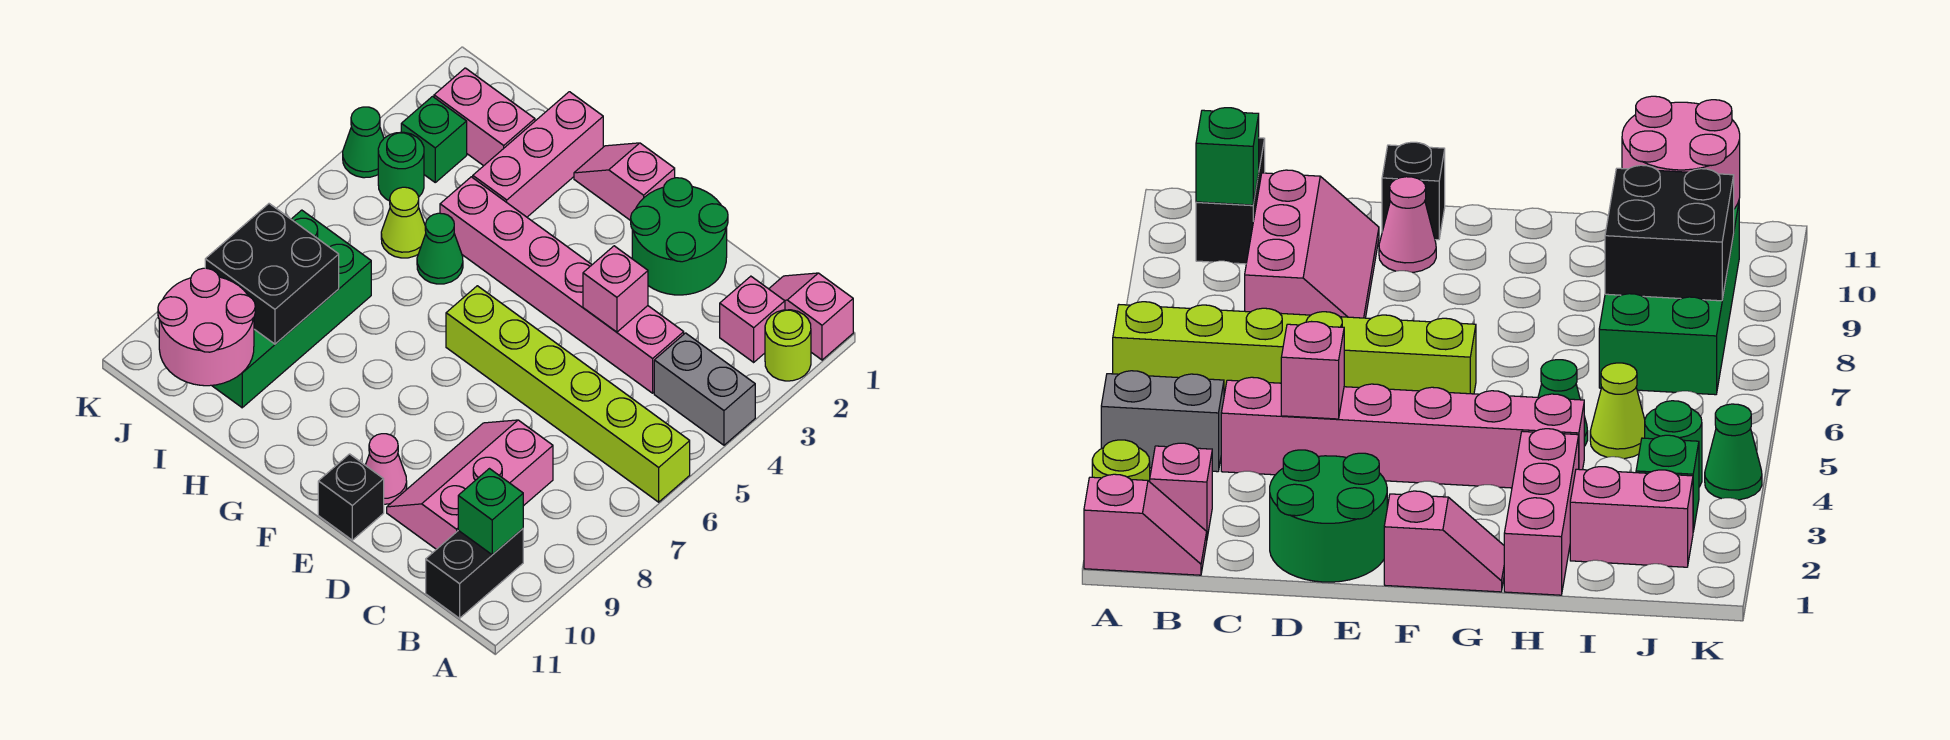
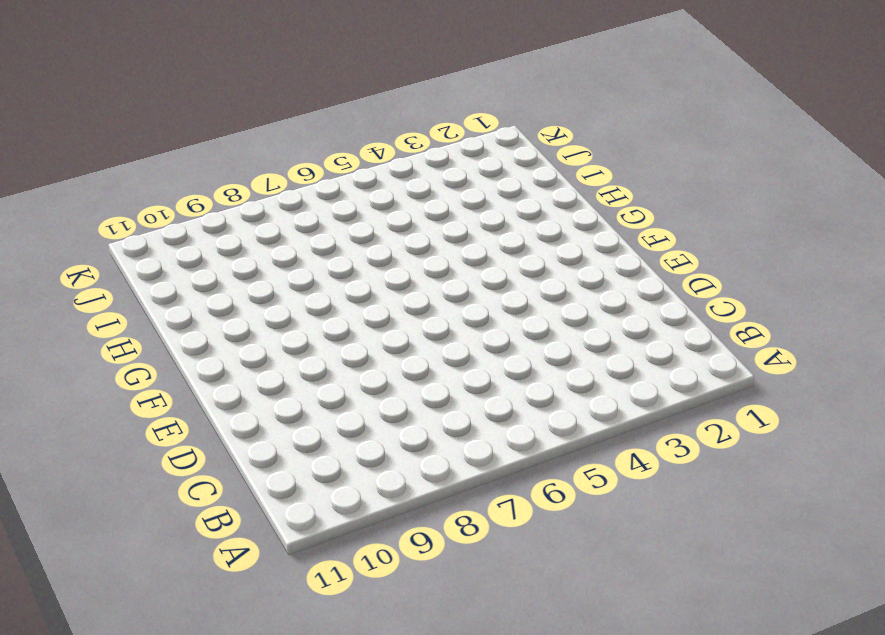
none -> pink 1x2 slope [769,273,853,360]
none -> lime 1x1 round brick [765,310,811,381]
none -> grey 1x2 brick [654,333,755,445]

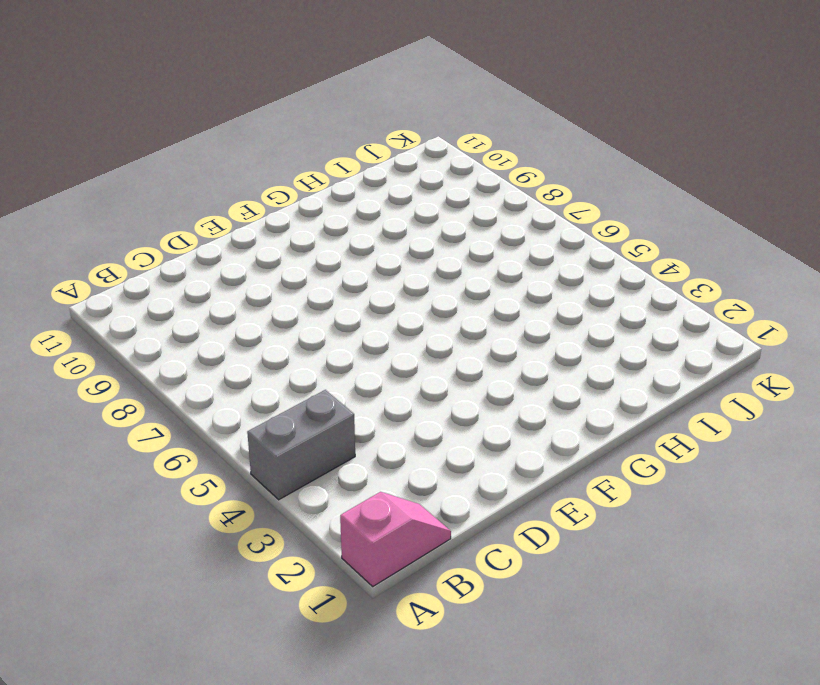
none -> lime 1x1 round brick [765,310,811,381]
none -> lime 1x6 brick [446,286,690,502]
none -> pink 1x1 brick [720,276,785,362]

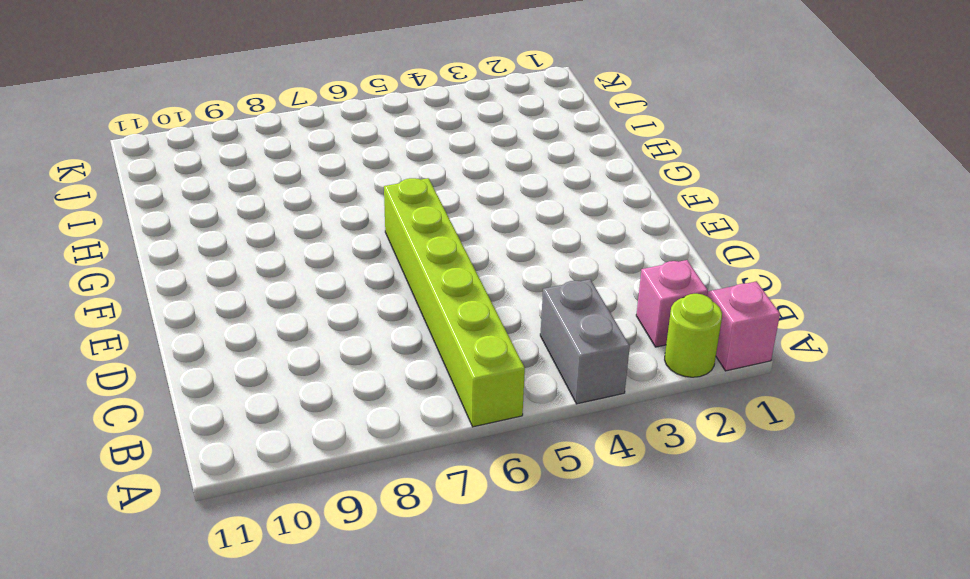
none -> black 1x2 brick [426,529,523,618]
none -> pink 1x6 brick [440,177,684,393]
none -> pink 2x3 slope [387,420,553,549]

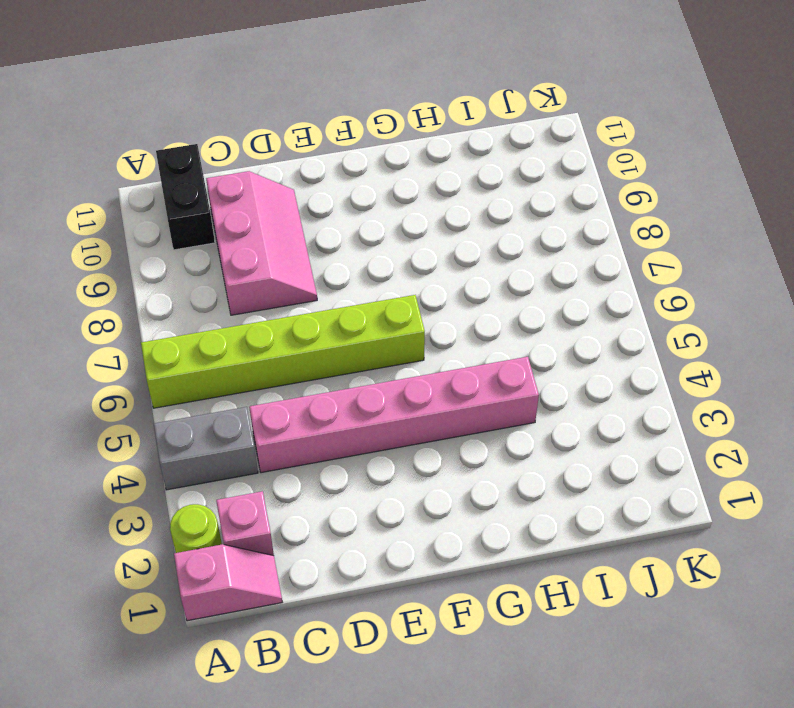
none -> green 2x2 round brick [631,178,728,295]
none -> pink 1x1 cone [366,434,407,504]
none -> black 1x1 brick [318,454,384,540]

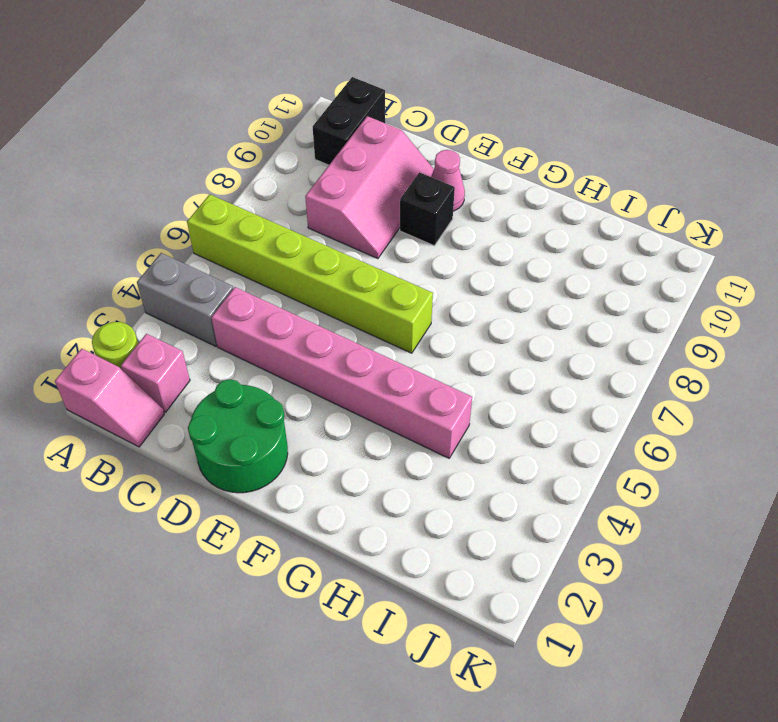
black 1x1 brick [400,172,455,246] -> black 1x1 brick moved to [318,454,384,540]
none -> pink 1x2 slope [574,143,675,221]
none -> pink 1x3 brick [473,92,603,217]
none -> green 1x1 cone [417,213,463,284]

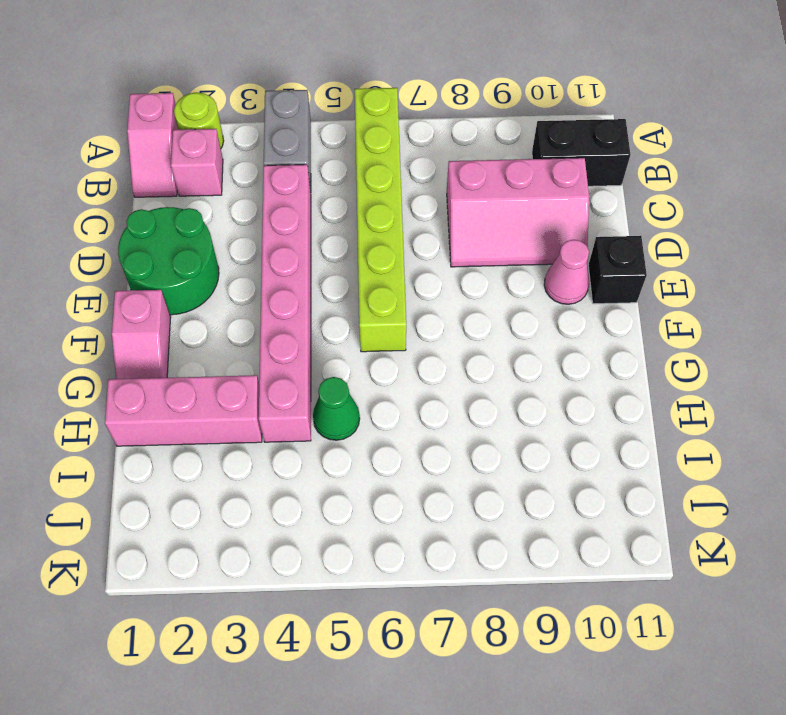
none -> pink 1x2 brick [434,68,535,166]
none -> lime 1x1 cone [381,187,426,258]
none -> green 2x4 brick [212,210,371,408]

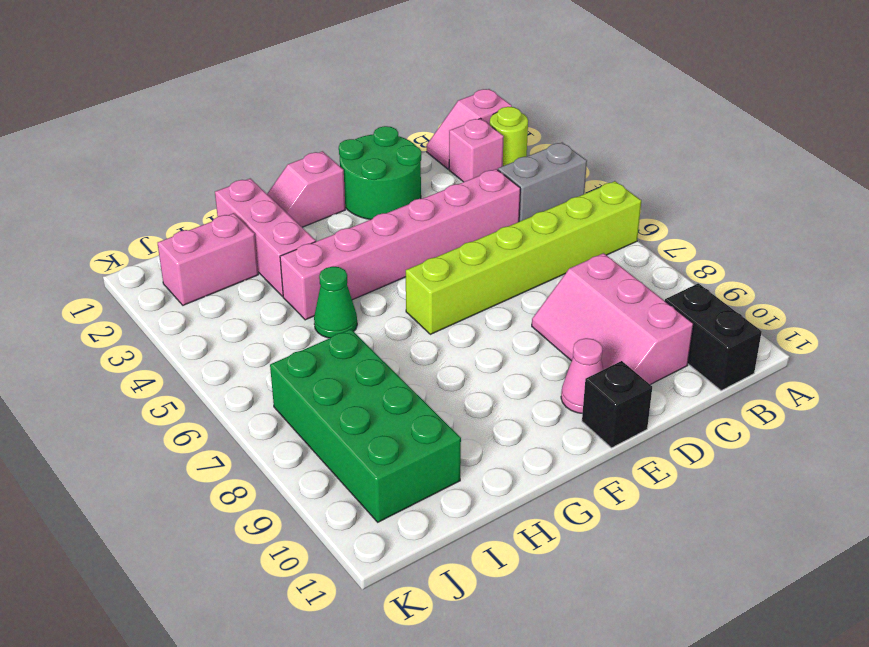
none -> lime 1x1 cone [381,187,426,258]
none -> green 1x1 brick [401,96,467,182]
none -> green 1x1 round brick [378,132,424,201]

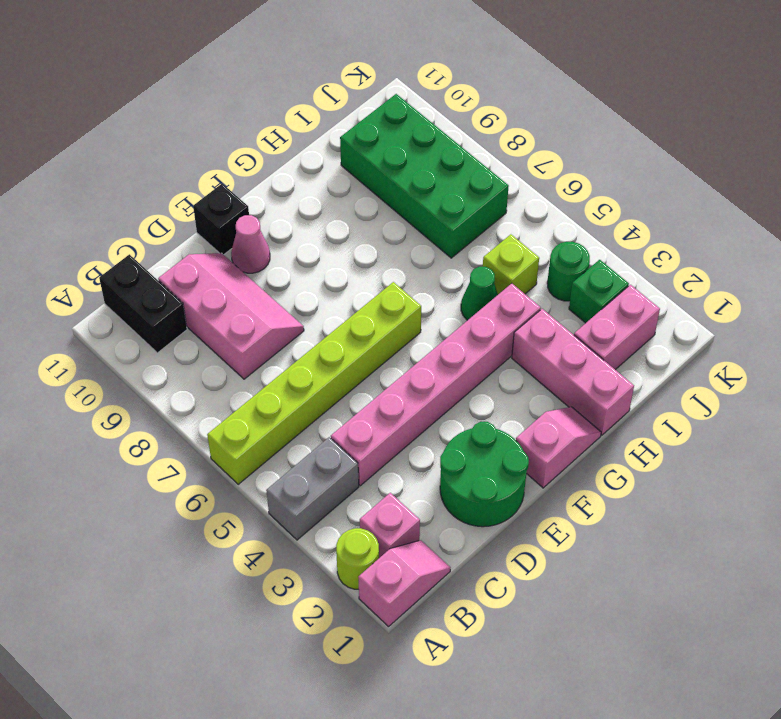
lime 1x1 brick [483,234,539,294] -> lime 1x1 cone [381,187,426,258]
none -> green 1x1 cone [343,107,384,178]
none -> green 1x1 brick [458,469,523,555]
none -> pink 1x1 brick [583,246,648,332]

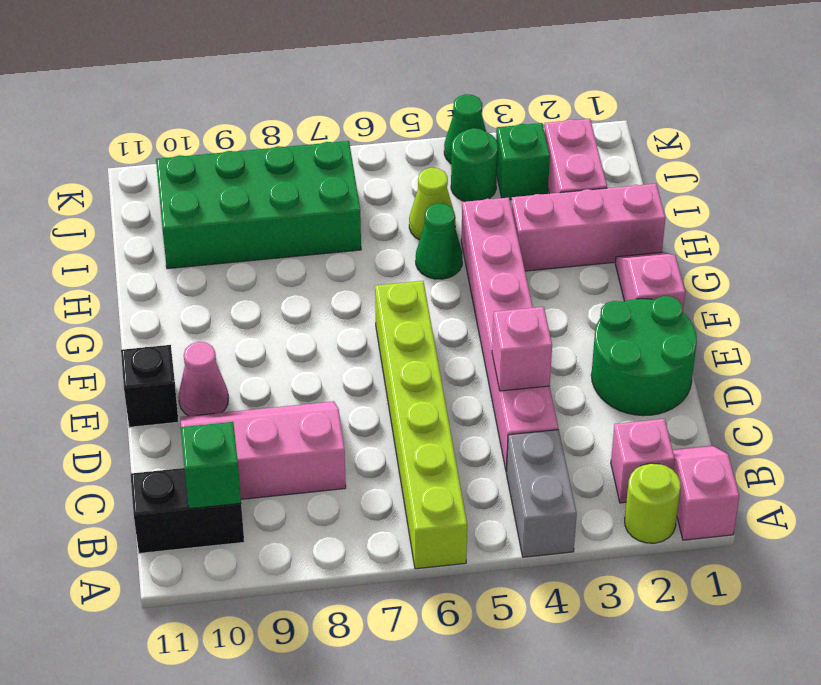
none -> black 2x2 brick [205,204,339,344]
none -> pink 2x2 round brick [158,268,255,386]

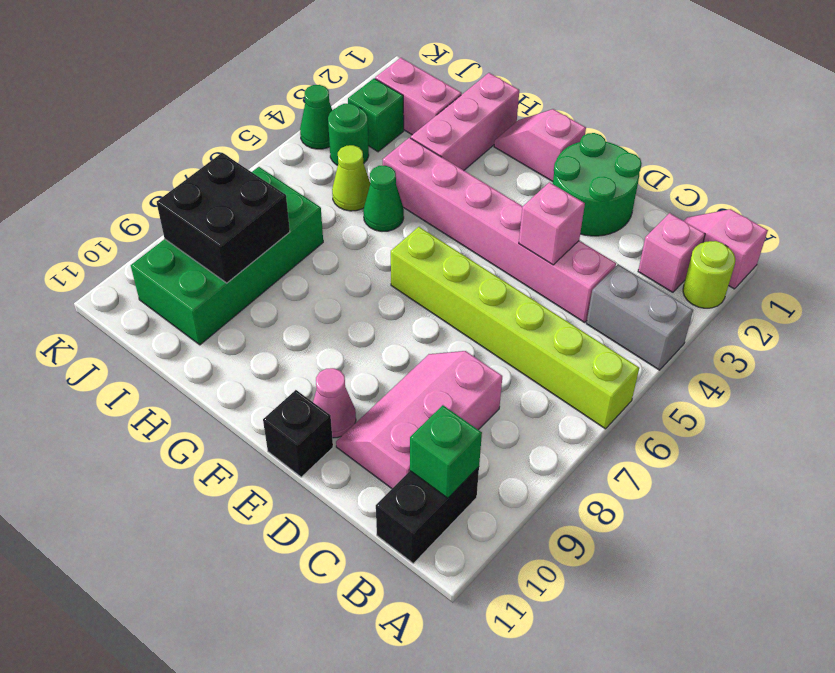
none -> pink 2x2 round brick [158,268,255,386]

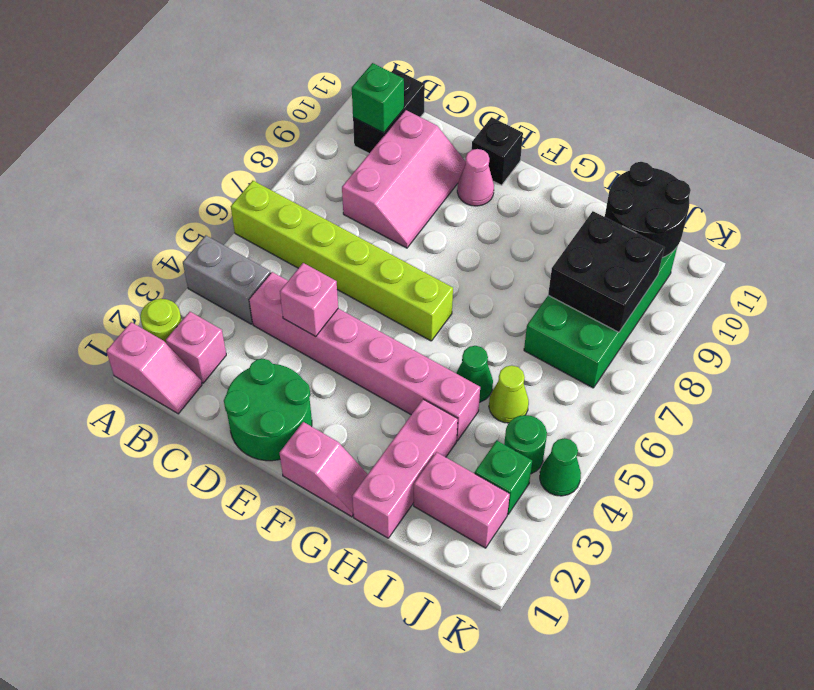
black 2x2 round brick [604,162,691,258] -> pink 2x2 round brick [158,268,255,386]

